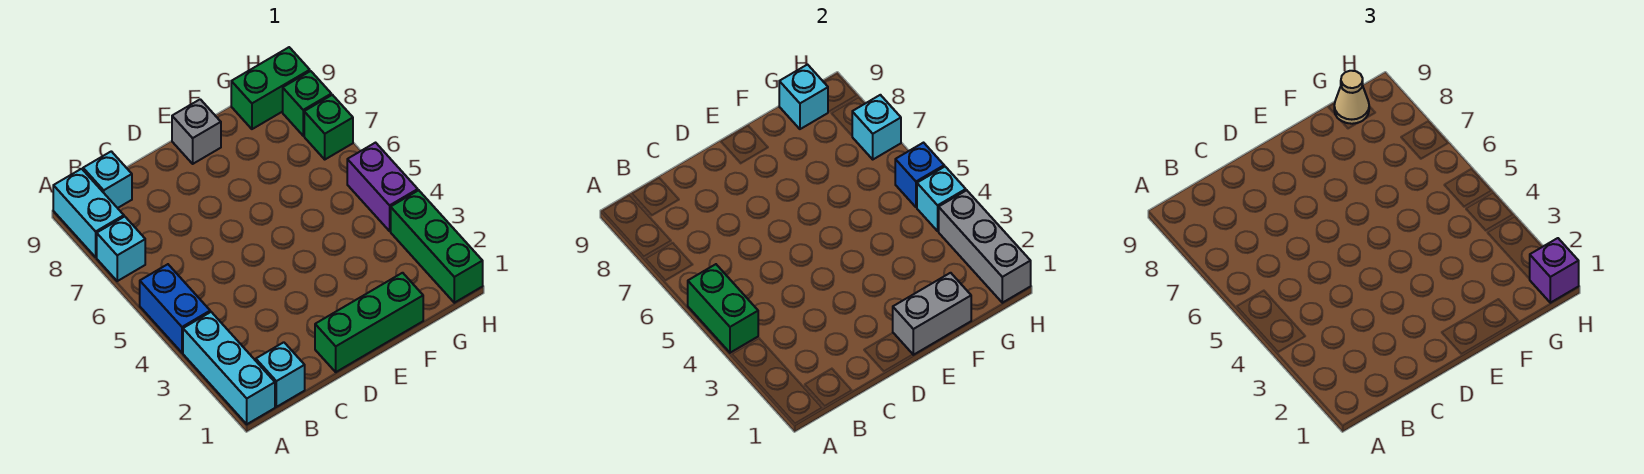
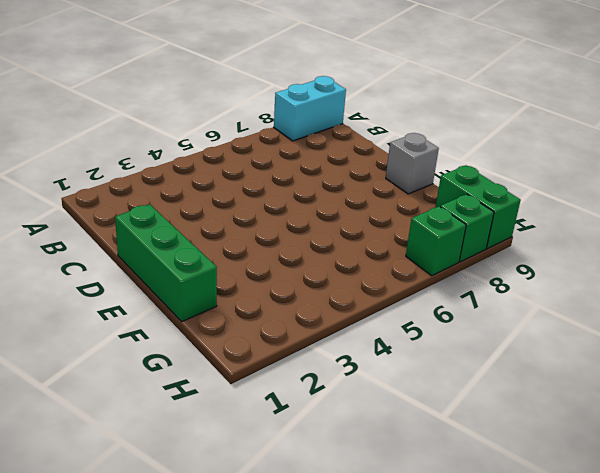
none -> cyan 1x3 brick [183,312,275,424]
none -> blue 1x2 brick [140,264,210,353]
none -> cyan 1x1 brick [97,217,145,281]

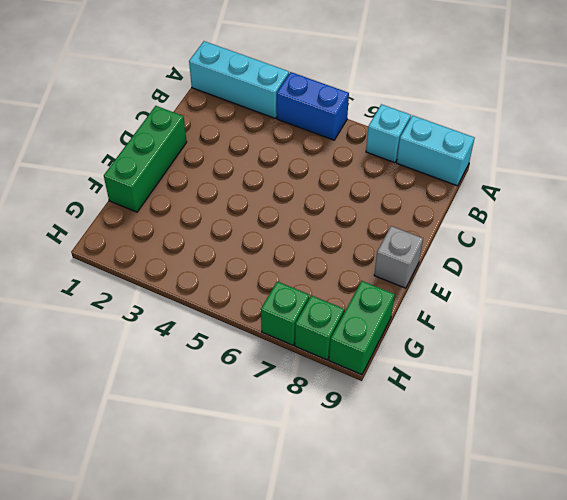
none -> cyan 1x1 brick [256,342,305,407]
none -> cyan 1x1 brick [83,151,132,208]
none -> green 1x3 brick [391,190,483,303]

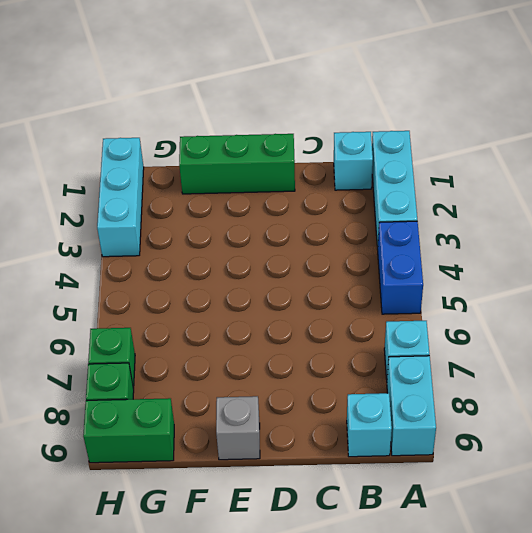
cyan 1x3 brick [97,138,144,257] -> green 1x3 brick [391,190,483,303]
none -> purple 1x2 brick [347,143,418,231]
none -> green 1x2 brick [688,264,758,353]
none -> grey 1x2 brick [893,273,971,355]

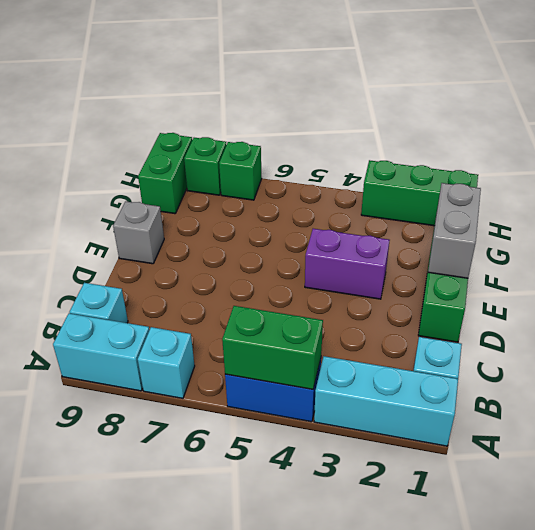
purple 1x2 brick [305,229,390,299] -> purple 1x2 brick moved to [347,143,418,231]
none -> cyan 1x1 brick [779,65,828,129]
none -> grey 1x3 brick [939,190,1031,303]
none -> cyan 1x1 brick [917,167,966,231]

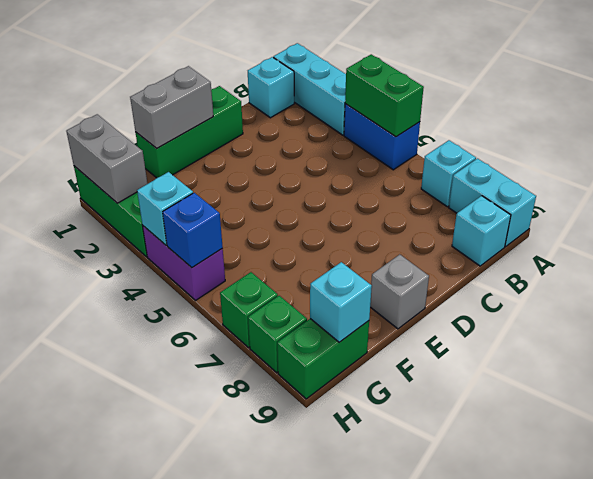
grey 1x2 brick [66,114,147,203] -> grey 1x3 brick [939,190,1031,303]
none -> cyan 1x1 brick [852,95,901,159]
none -> tan 1x1 cone [1334,71,1369,124]
none -> purple 1x1 brick [1530,238,1579,303]

